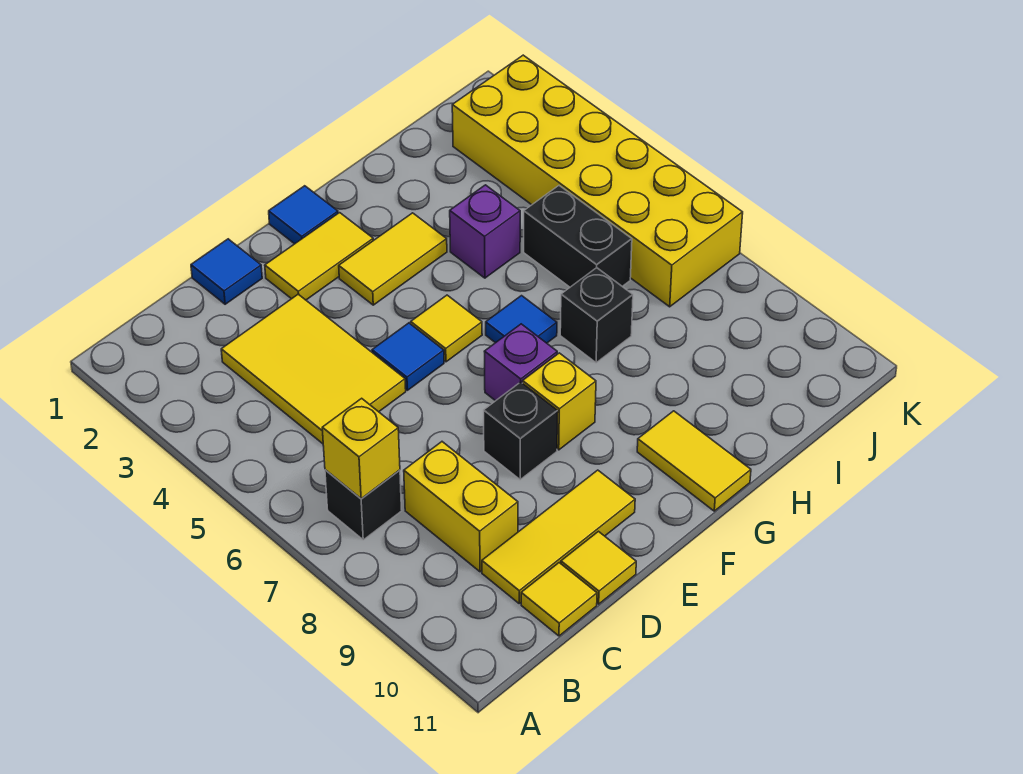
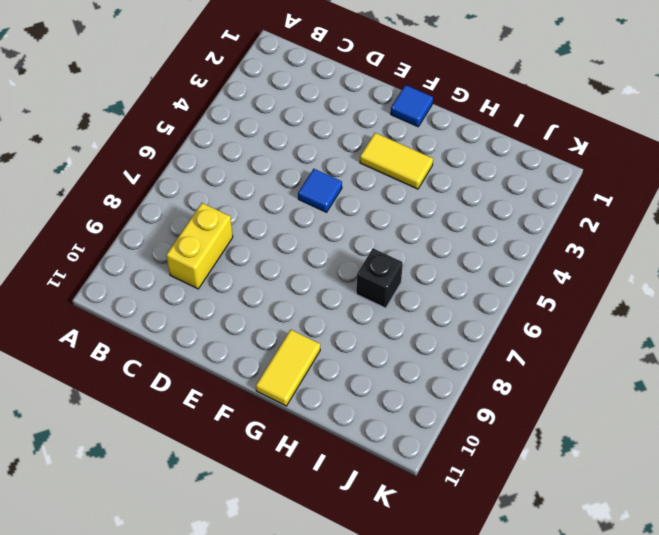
none -> black 1x1 brick [325,470,402,540]
none -> yellow 2x3 tile [221,294,406,444]
none -> yellow 1x3 tile [482,470,635,603]

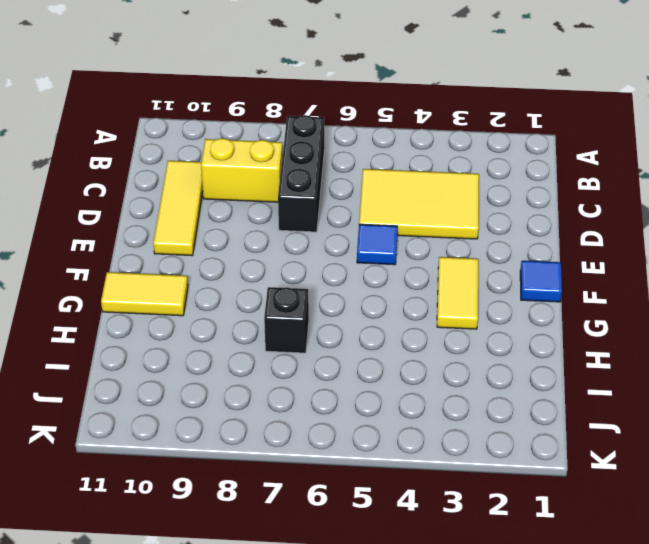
black 1x3 brick [278,115,324,232] -> black 1x1 brick [325,470,402,540]
none -> yellow 1x1 tile [521,563,597,636]
none -> blue 1x1 tile [191,239,262,304]
none -> yellow 1x1 tile [561,531,636,604]

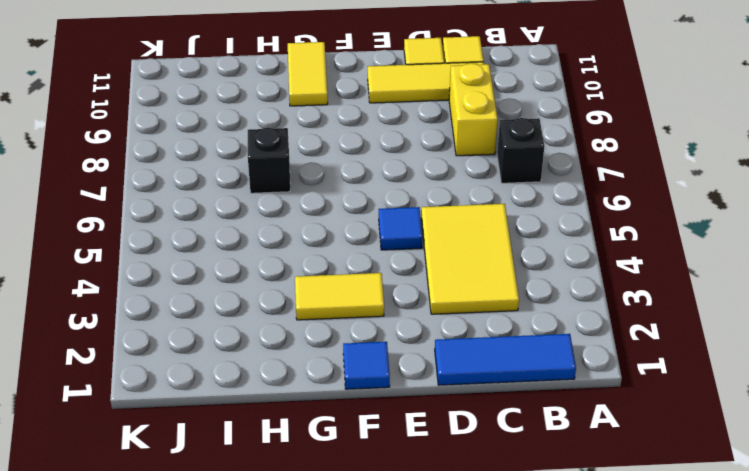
blue 1x3 tile [435,334,576,385] -> blue 1x1 tile [191,239,262,304]
none -> yellow 1x2 tile [265,213,373,300]
none -> black 1x1 brick [484,382,558,480]
none -> yellow 1x1 tile [411,295,482,362]

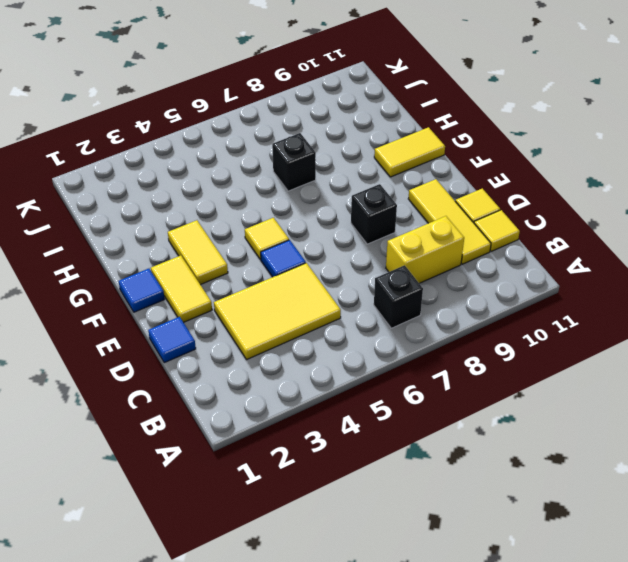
none -> purple 1x1 brick [484,324,557,401]
none -> yellow 1x1 brick [523,353,596,450]
none -> blue 1x1 tile [486,296,557,343]

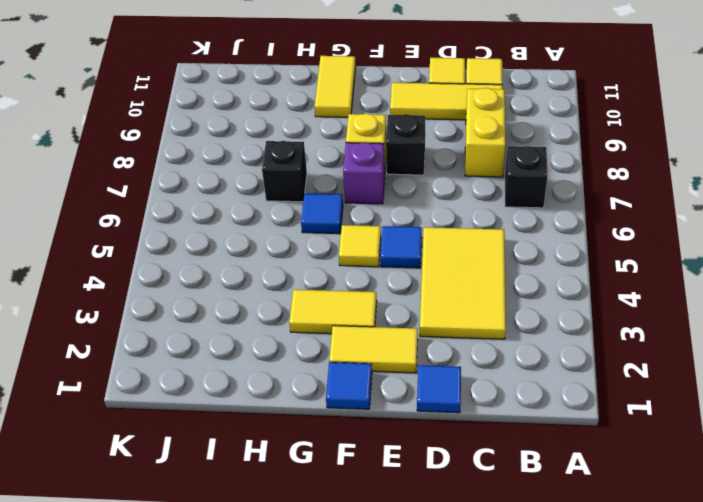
none -> purple 1x1 brick [450,185,520,278]
none -> black 1x2 brick [524,186,632,287]
none -> yellow 2x6 brick [452,55,743,307]

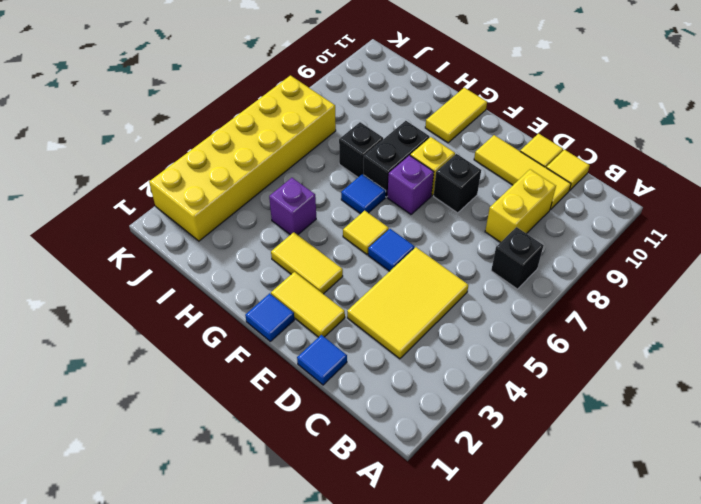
black 1x2 brick [363,121,430,197] -> black 1x2 brick moved to [524,186,632,287]
none -> yellow 1x1 brick [322,398,400,499]

